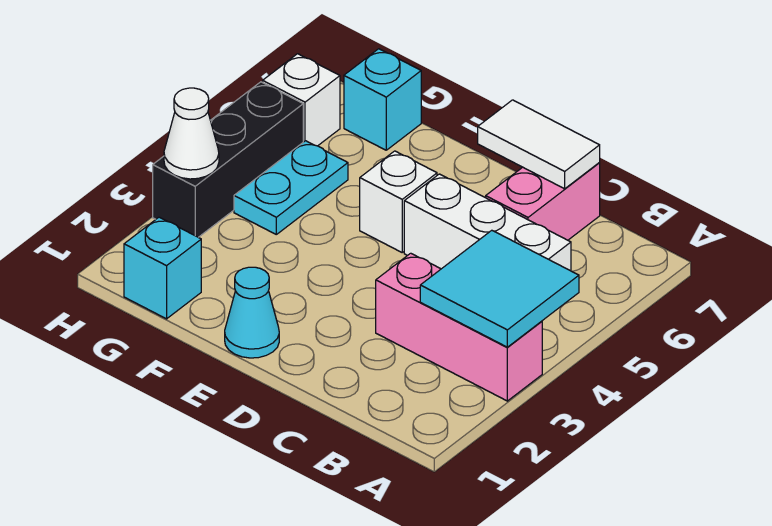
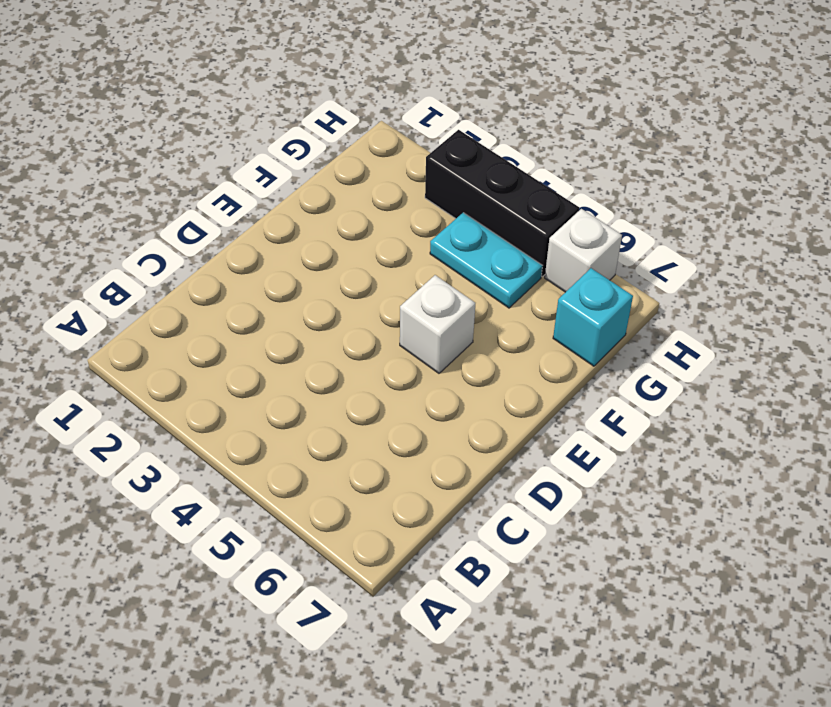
none -> pink 1x3 brick [376,253,542,401]
none -> white 1x3 brick [404,174,571,271]
none -> pink 1x2 brick [486,163,600,240]

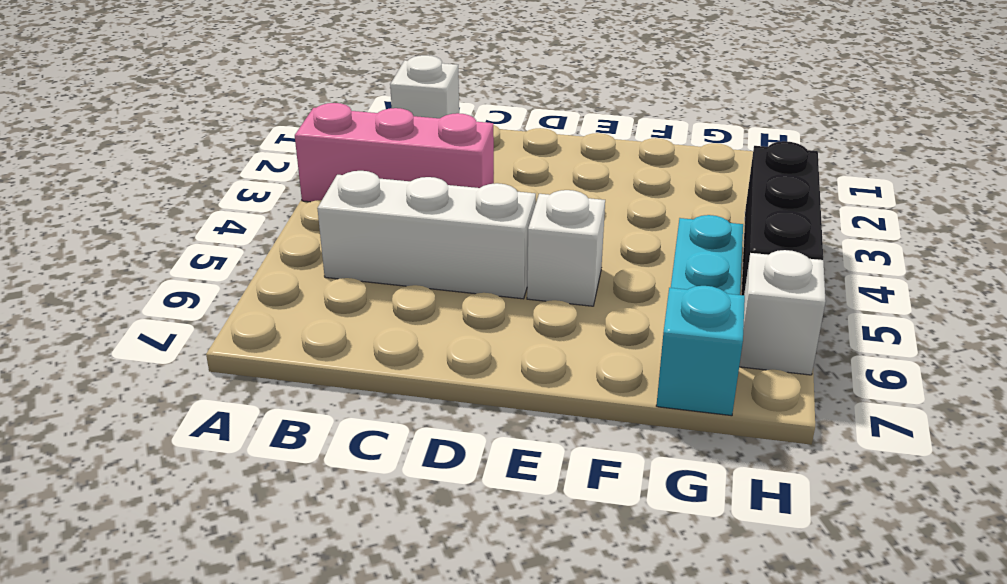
white 1x1 brick [390,55,459,118] -> none
none -> pink 1x2 brick [486,163,600,240]
none -> cyan 1x1 cone [225,267,279,358]
none -> cyan 1x1 brick [124,217,201,319]

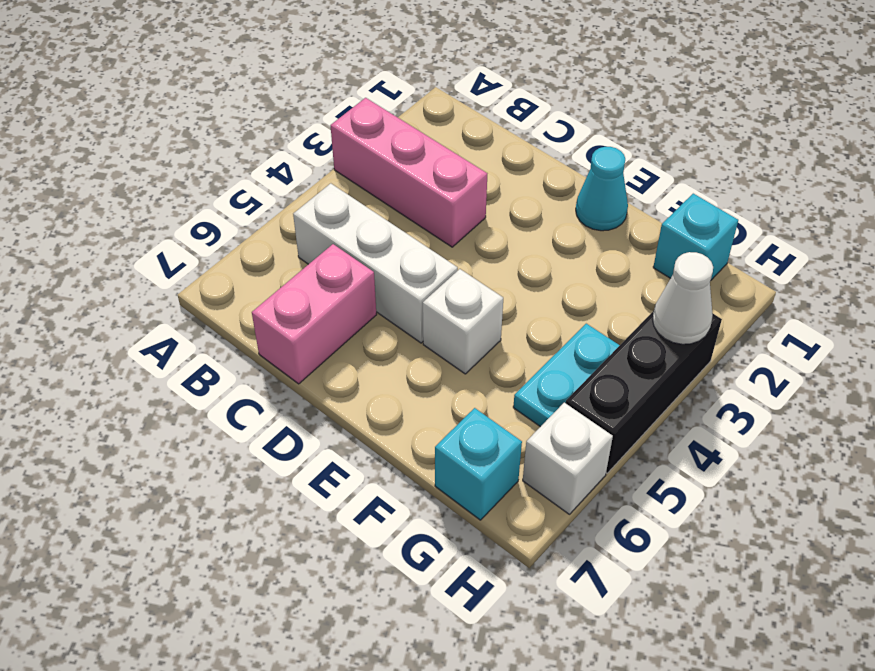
none -> cyan 2x2 tile [420,230,579,347]
none -> white 1x2 tile [478,100,600,189]

